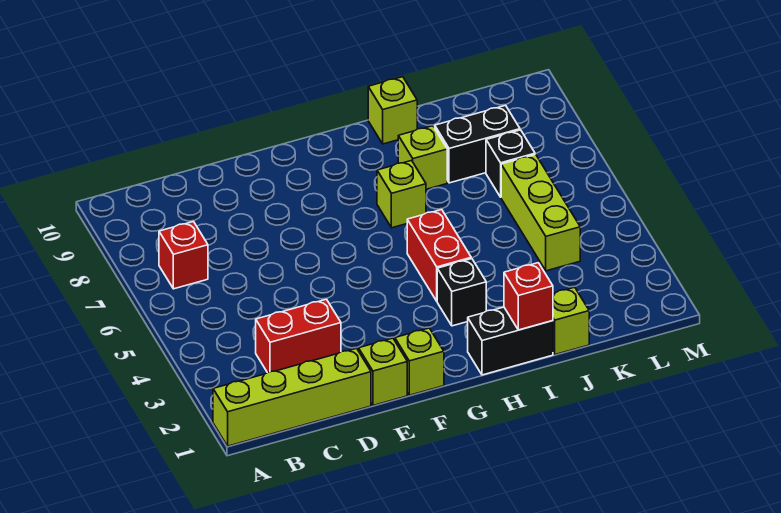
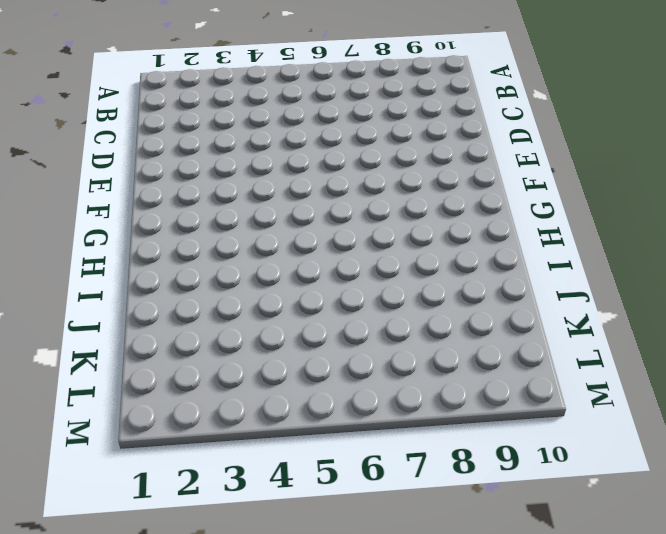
none -> lime 1x4 brick [213,348,371,446]
none -> red 1x1 brick [159,222,208,289]
none -> red 1x2 brick [256,299,341,373]

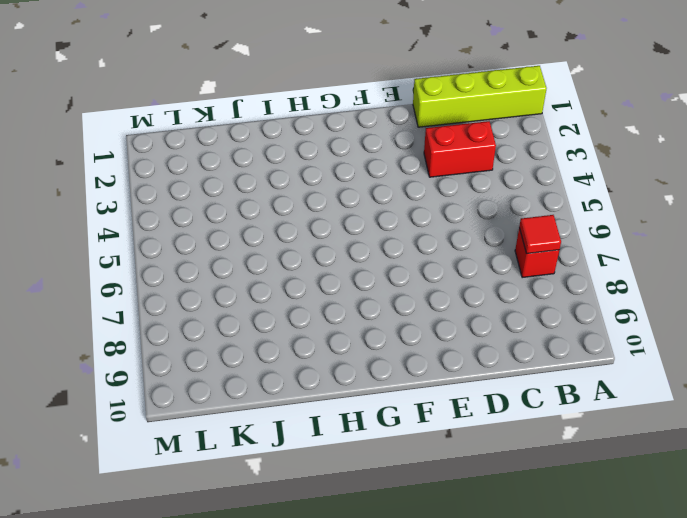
red 1x1 tile [519,215,561,254] -> none
none -> lime 1x1 brick [359,338,407,405]
none -> lime 1x1 brick [395,328,444,395]
none -> black 1x2 brick [468,307,553,375]

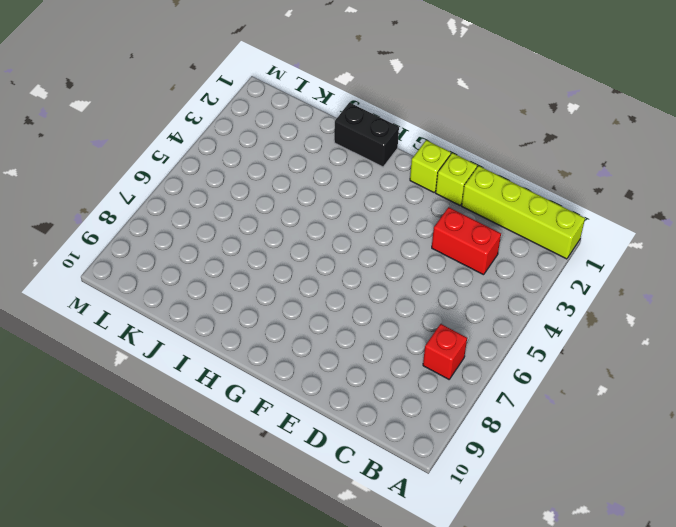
none -> black 1x1 brick [437,259,486,326]
none -> red 1x2 brick [407,210,471,301]
none -> lime 1x1 brick [377,161,426,228]

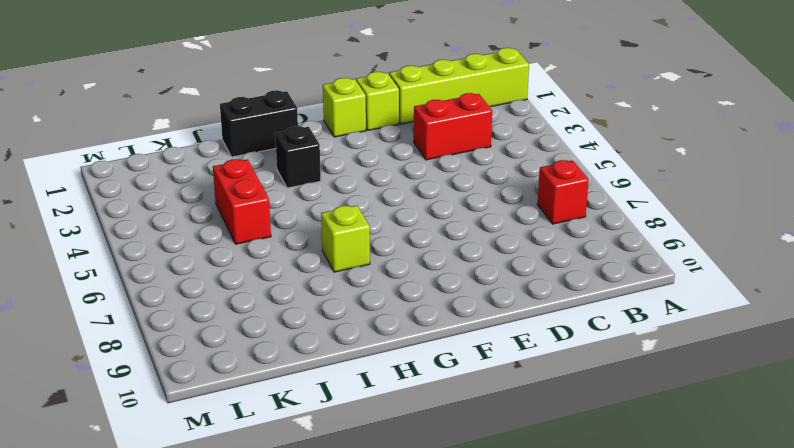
red 1x2 brick [213,159,271,244] -> red 1x2 brick moved to [407,210,471,301]
none -> lime 1x1 brick [398,126,447,189]
none -> lime 1x1 brick [368,77,417,144]
none -> lime 1x1 brick [553,287,589,355]

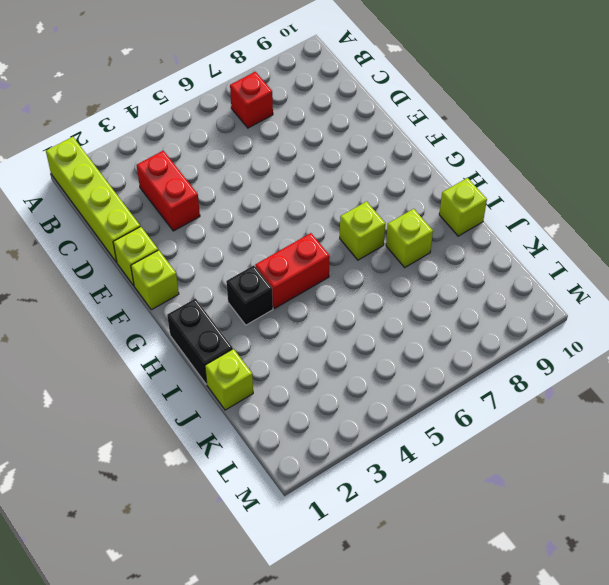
none -> black 1x2 brick [435,105,520,183]
none -> lime 1x3 brick [501,155,580,271]
none -> black 1x1 brick [486,130,535,197]

